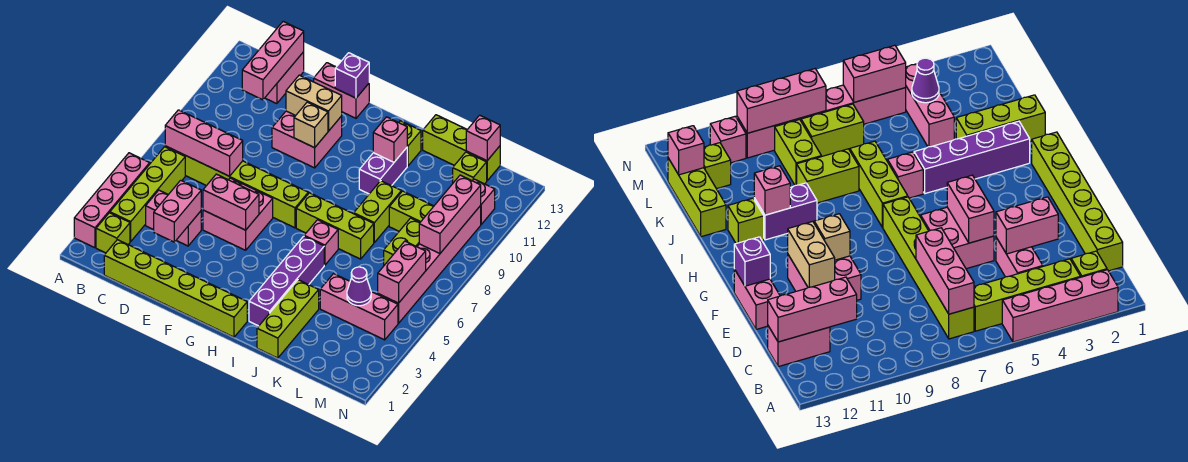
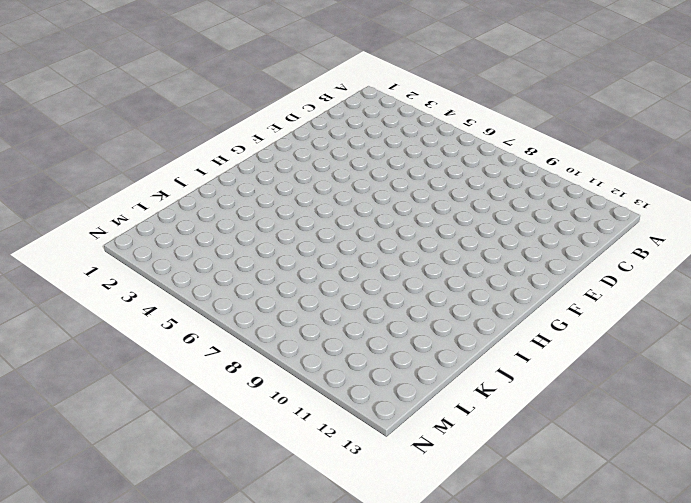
none -> pink 1x4 brick [74,153,150,248]
none -> lime 1x1 brick [96,213,130,253]
none -> lime 1x4 brick [110,147,185,242]
none -> lime 1x6 brick [165,146,308,228]

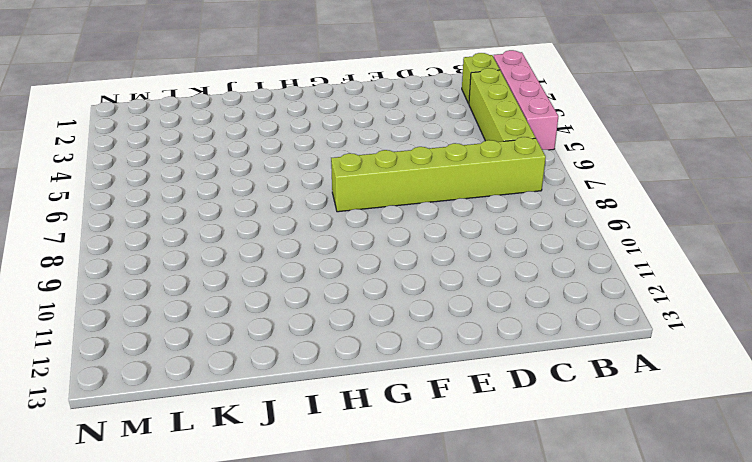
none -> lime 1x6 brick [104,240,247,337]
none -> pink 1x2 brick [146,190,201,246]
none -> pink 1x2 brick [265,52,304,104]
none -> pink 2x2 brick [203,178,273,250]

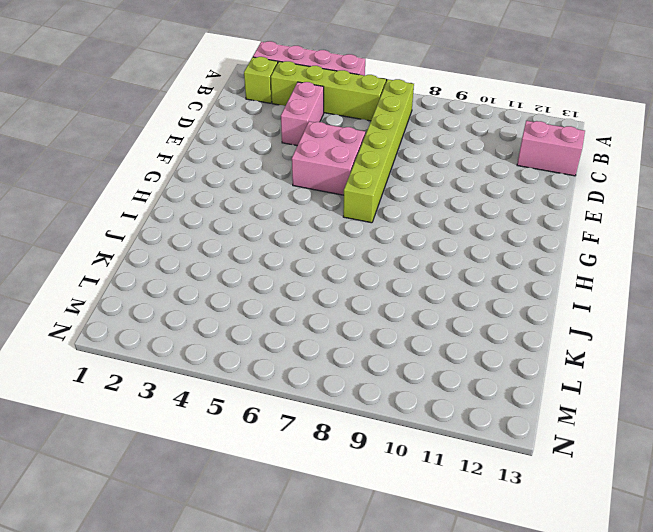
none -> lime 1x6 brick [104,240,247,337]
none -> pink 2x2 brick [272,111,342,168]
none -> pink 1x2 brick [314,63,369,118]
none -> lime 1x3 brick [296,193,374,259]

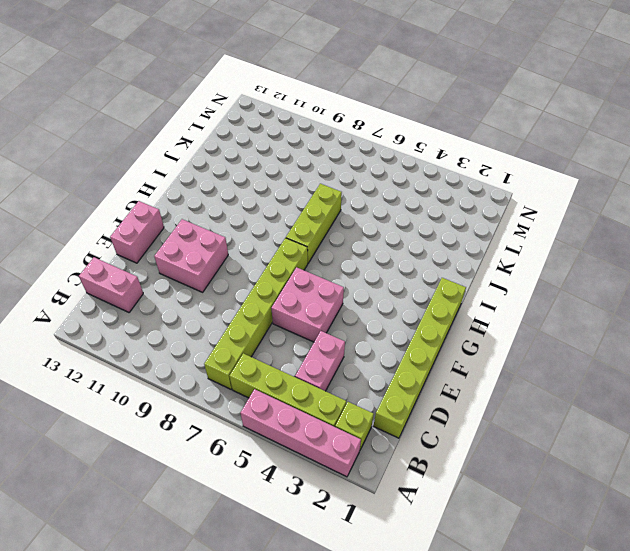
none -> purple 1x4 brick [249,236,324,326]
none -> pink 1x1 brick [304,220,338,265]
none -> purple 1x2 brick [359,148,407,194]
none -> lime 1x1 brick [399,121,421,166]

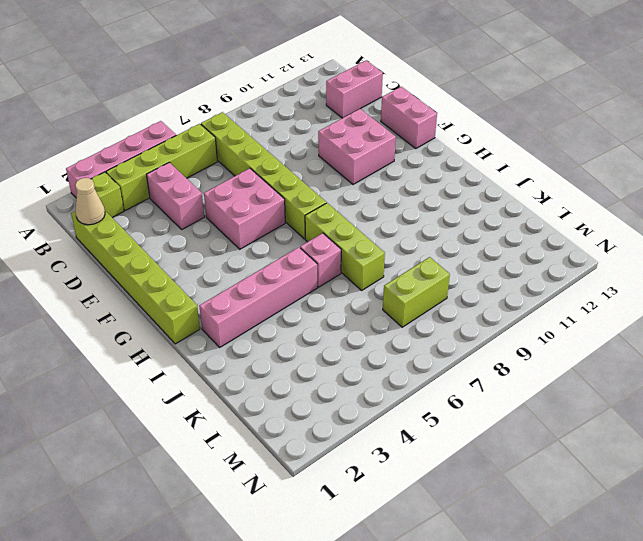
tan 1x1 cone [75,178,105,225] -> none
pink 1x4 brick [199,247,317,347] -> purple 1x4 brick [249,236,324,326]
none -> purple 1x2 brick [359,148,407,194]
none -> lime 1x1 brick [399,121,421,166]
none -> lime 1x3 brick [257,280,319,358]
none -> lime 1x2 brick [354,181,401,242]

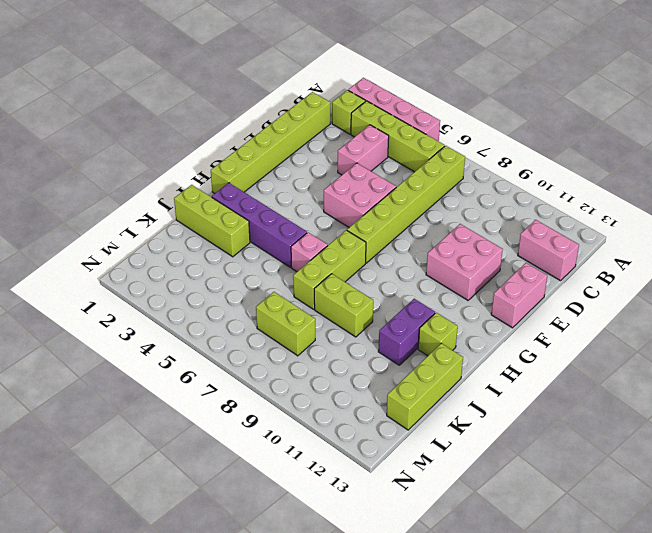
purple 1x2 brick [378,299,435,365] -> purple 1x2 brick turned to [359,148,407,194]
none -> pink 1x3 brick [320,274,398,340]
none -> lime 1x2 brick [389,191,434,231]
none -> lime 1x1 brick [453,152,487,184]
none -> pink 1x6 brick [378,206,481,323]

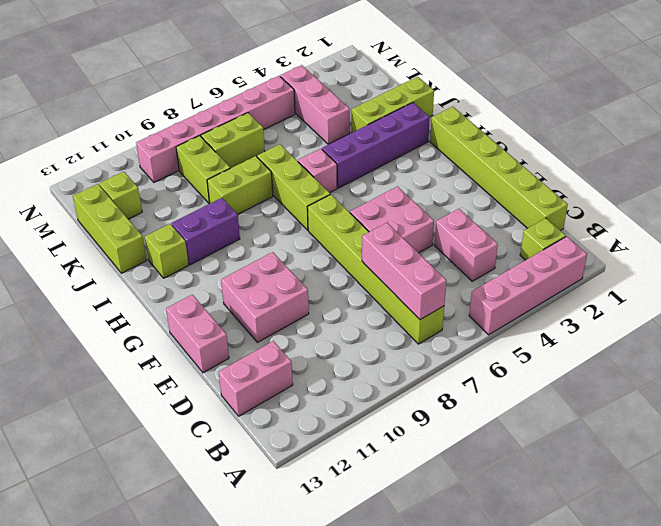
none -> lime 1x4 brick [110,147,185,242]
none -> pink 1x1 brick [472,179,495,224]
none -> pink 1x3 brick [242,21,304,100]
none -> pink 1x2 brick [154,180,201,242]

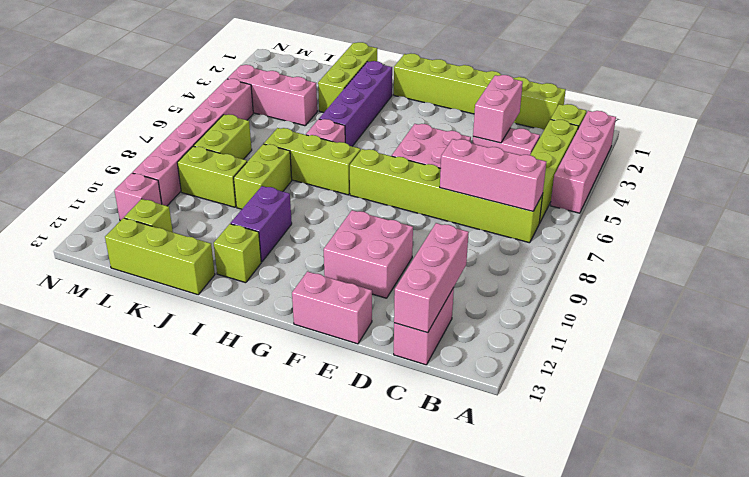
none -> pink 1x2 brick [203,174,259,230]
none -> tan 1x2 brick [286,75,342,131]
none -> tan 1x1 brick [294,102,328,148]
none -> purple 1x1 brick [335,53,369,98]

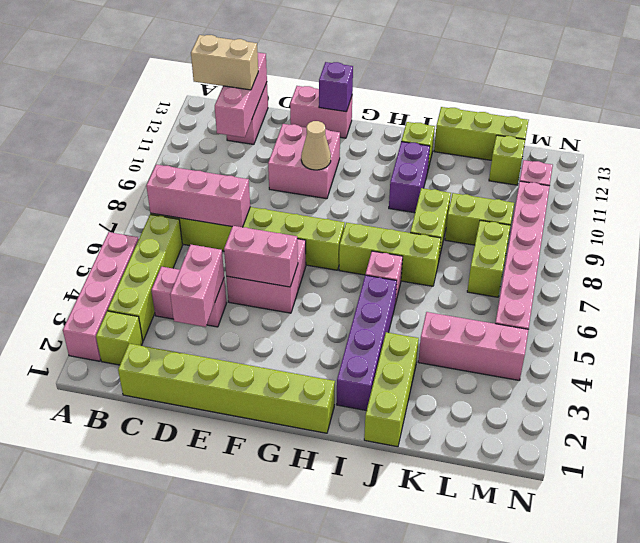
tan 1x2 brick [191,35,258,90] -> tan 1x2 brick moved to [286,75,342,131]
tan 1x1 cone [301,121,331,170] -> tan 1x1 brick [294,102,328,148]
none -> pink 1x1 brick [373,117,407,162]
none -> purple 1x1 cone [347,267,371,306]
none -> pink 1x1 brick [466,115,500,161]
none -> pink 1x2 brick [378,241,426,303]

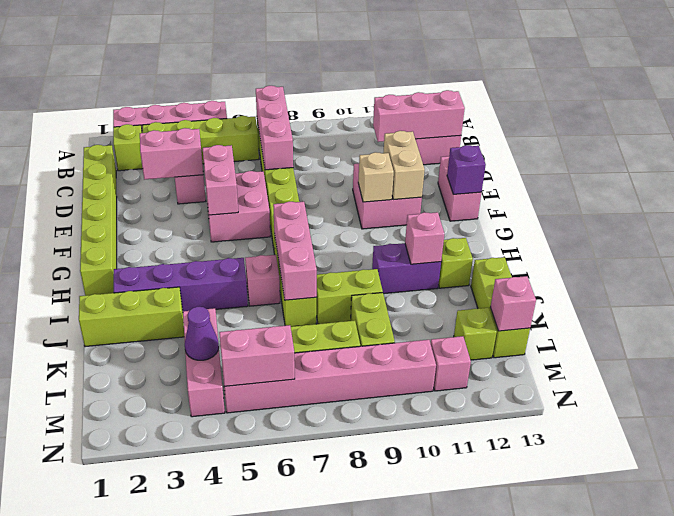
pink 1x3 brick [273,202,317,300] -> pink 1x3 brick turned to [419,175,481,254]

